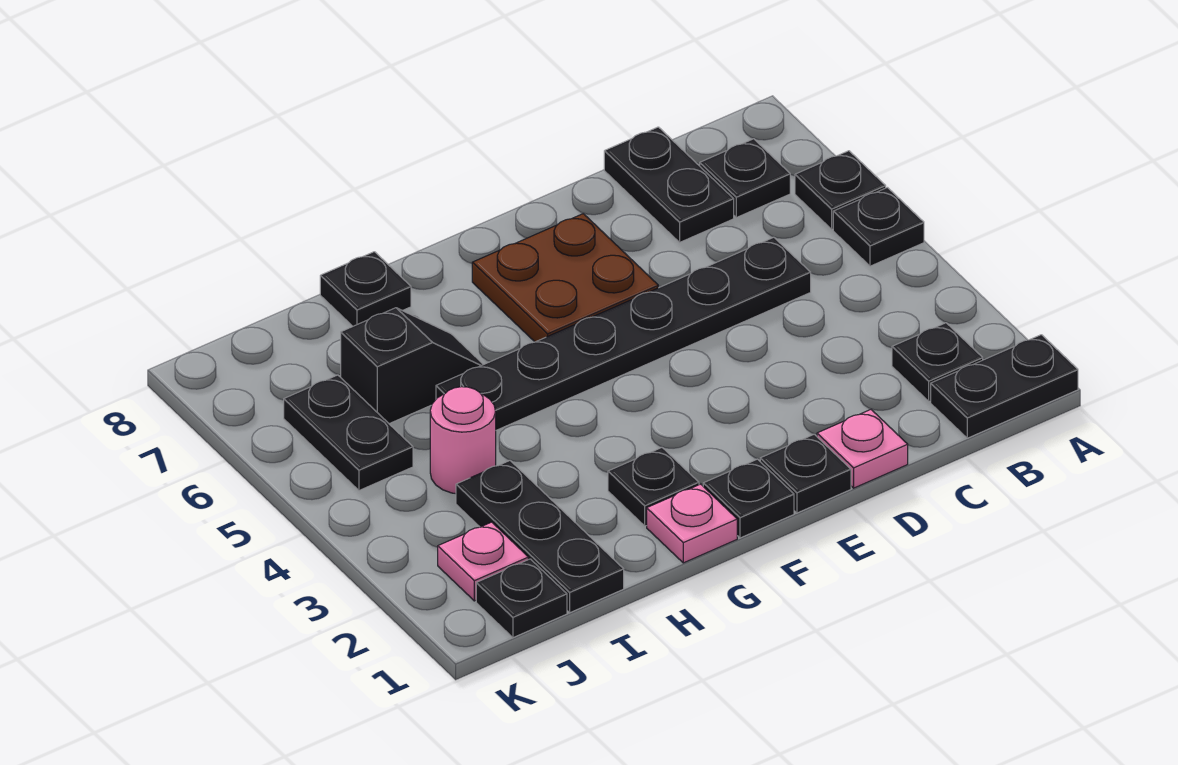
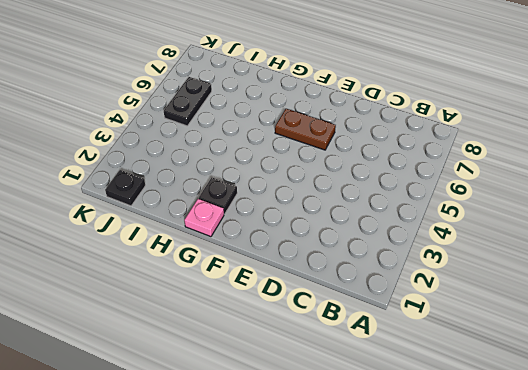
brown 1x2 plate [275,109,336,150] -> brown 2x2 plate [472,214,658,342]
none -> black 1x2 plate [931,335,1078,438]
none -> black 1x1 plate [833,188,924,266]
none -> black 1x1 plate [795,151,886,229]

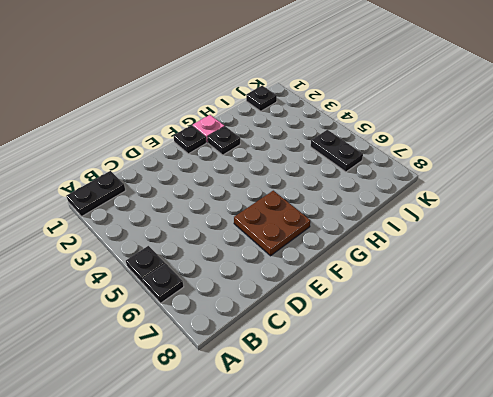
none -> black 1x1 plate [892,323,983,401]
none -> black 1x1 plate [700,139,790,218]
none -> black 1x6 plate [436,237,811,430]

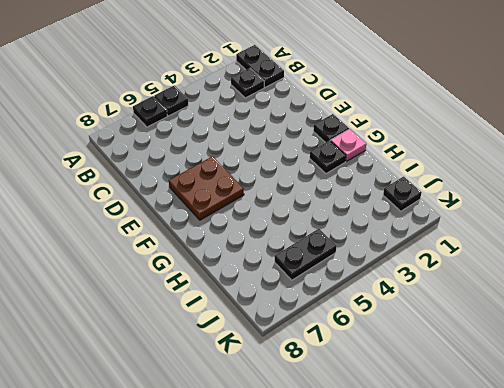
none -> black 1x1 plate [700,139,790,218]
none -> black 1x6 plate [436,237,811,430]
none -> black 1x2 plate [604,127,734,242]

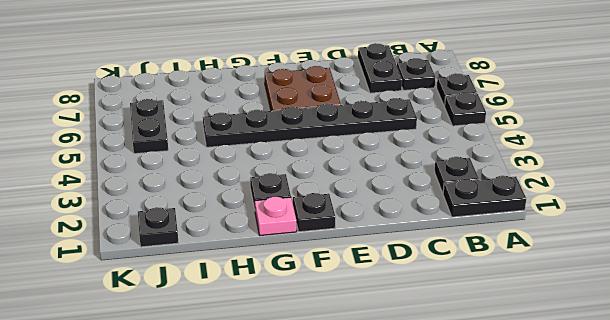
none -> pink 1x1 plate [817,410,908,488]
none -> black 1x1 plate [760,434,851,513]
none -> black 1x2 slope [341,308,484,424]

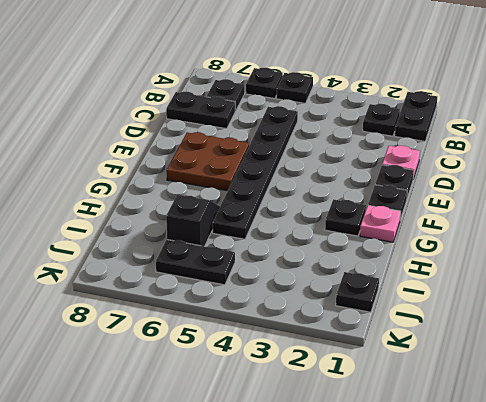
none -> black 1x1 plate [320,252,411,326]
none -> black 1x3 plate [456,461,624,613]
none -> pink 1x1 round brick [430,387,496,494]

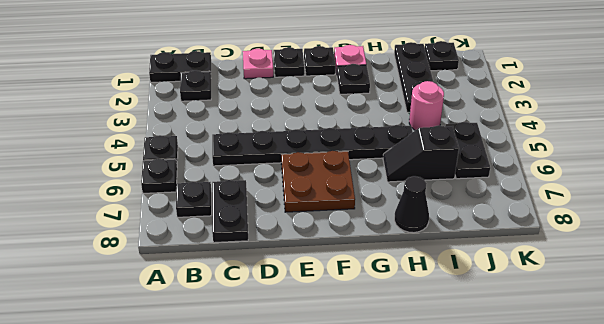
black 1x1 cone [394,176,429,233] -> black 1x1 plate [320,252,411,326]
none -> pink 1x1 plate [438,522,528,601]

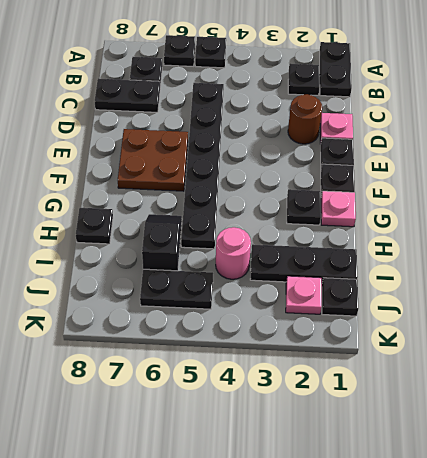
brown 1x1 round brick [288,94,322,144] -> none

